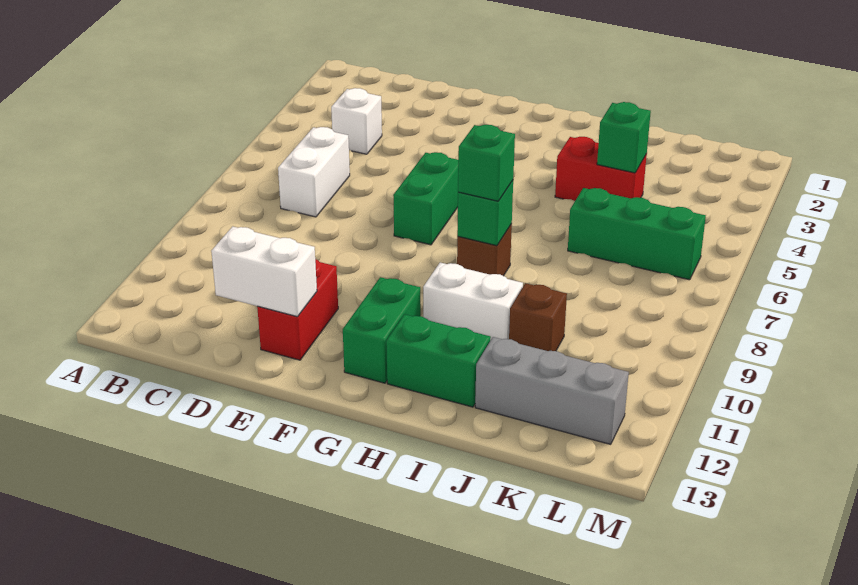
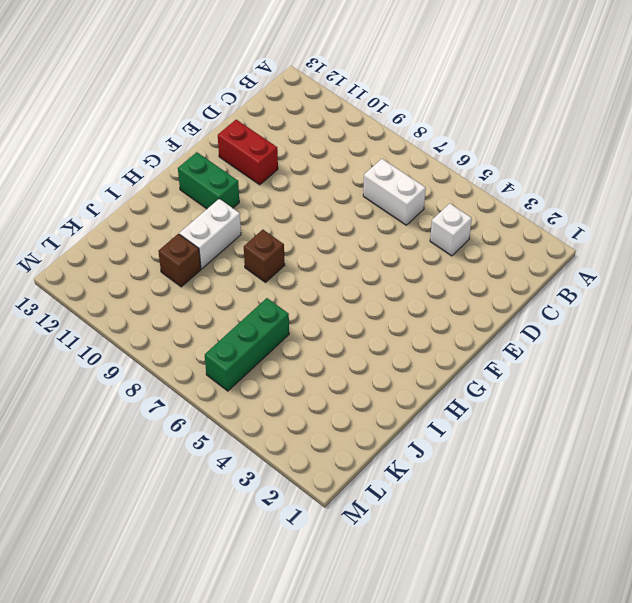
none -> green 1x2 brick [393,152,458,245]
none -> green 1x2 brick [386,314,491,407]
none -> red 1x2 brick [555,137,647,201]

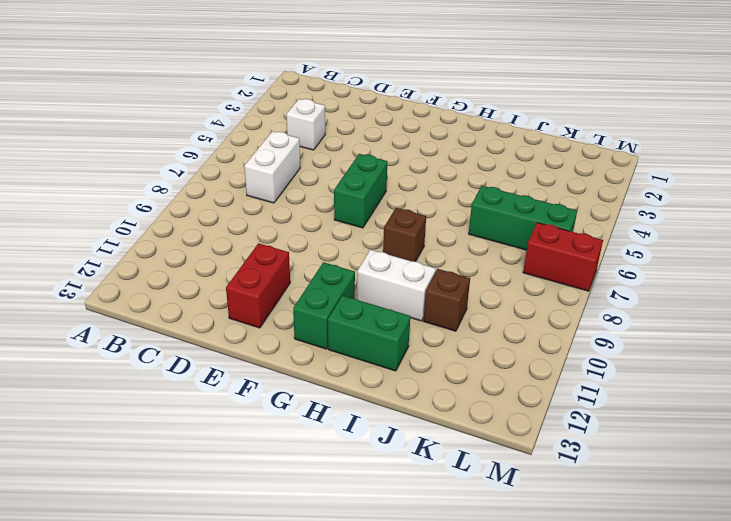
red 1x2 brick [523,223,603,291] -> red 1x2 brick moved to [555,137,647,201]
none -> grey 1x3 brick [475,337,629,444]
none -> white 1x2 brick [211,226,317,317]
none -> green 1x1 brick [457,181,513,246]

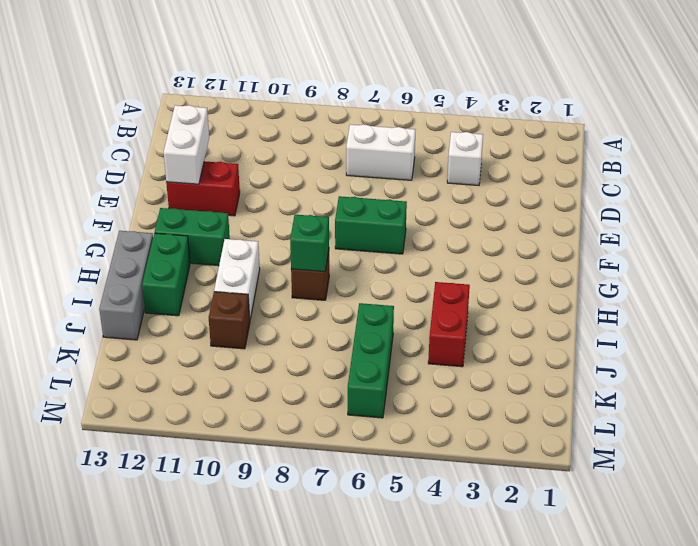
grey 1x3 brick [99,231,153,340] -> grey 1x3 brick moved to [475,337,629,444]
none -> green 1x1 brick [597,102,651,173]
none -> green 1x1 brick [458,125,515,201]

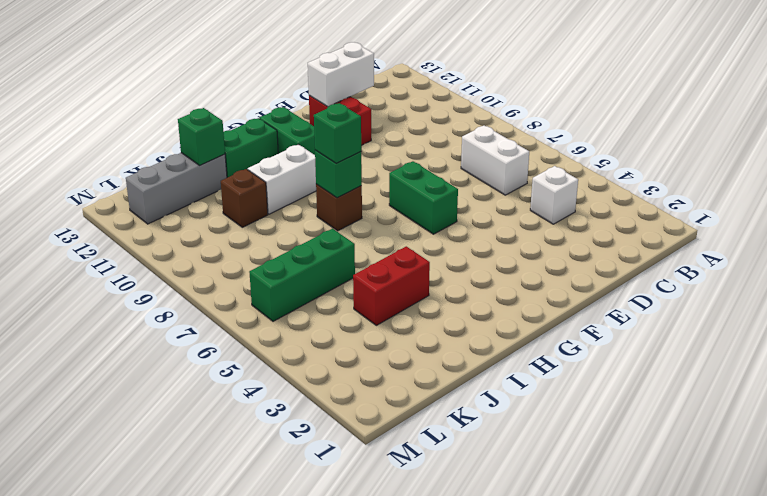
green 1x1 brick [178,108,225,165] -> green 1x1 brick moved to [597,102,651,173]

